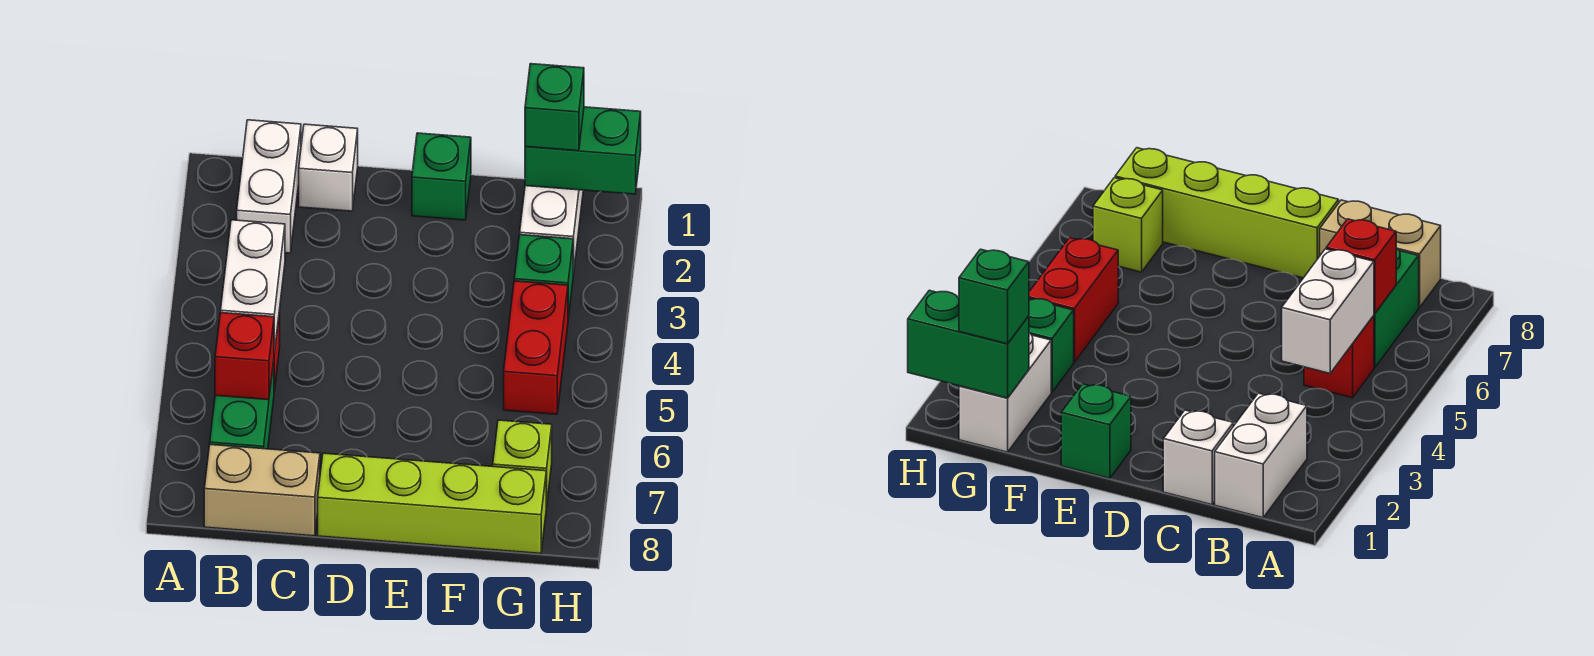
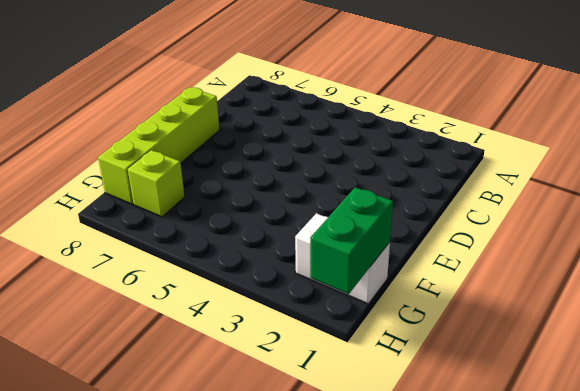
none -> white 1x2 brick [237,120,301,253]
none -> red 1x1 brick [1304,316,1374,398]
none -> green 1x2 brick [210,361,274,449]

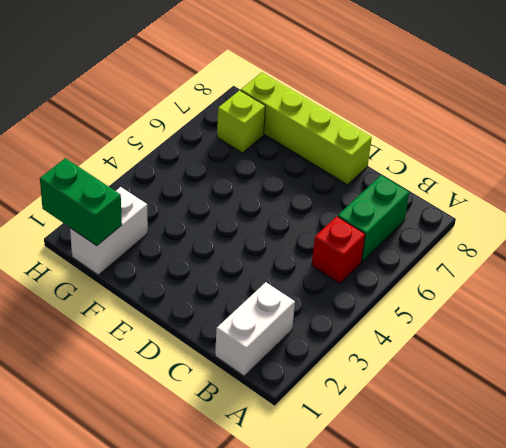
none -> tan 1x2 brick [204,445,320,536]
none -> white 1x1 brick [299,124,358,211]
none -> green 1x1 brick [412,133,471,220]

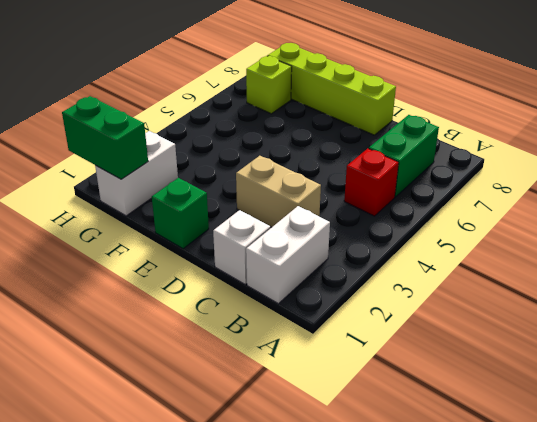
tan 1x2 brick [236,156,321,227] -> tan 1x2 brick moved to [204,445,320,536]
none -> green 1x1 brick [514,235,573,319]
none -> red 1x2 brick [504,281,568,414]
none -> white 1x2 brick [221,220,285,352]

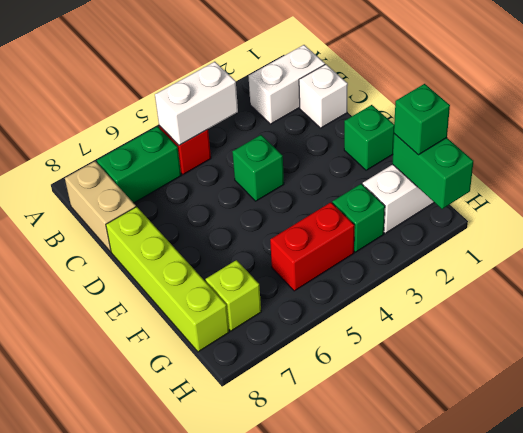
green 1x1 brick [233,135,284,201] -> none
none -> red 1x1 brick [215,313,274,400]

